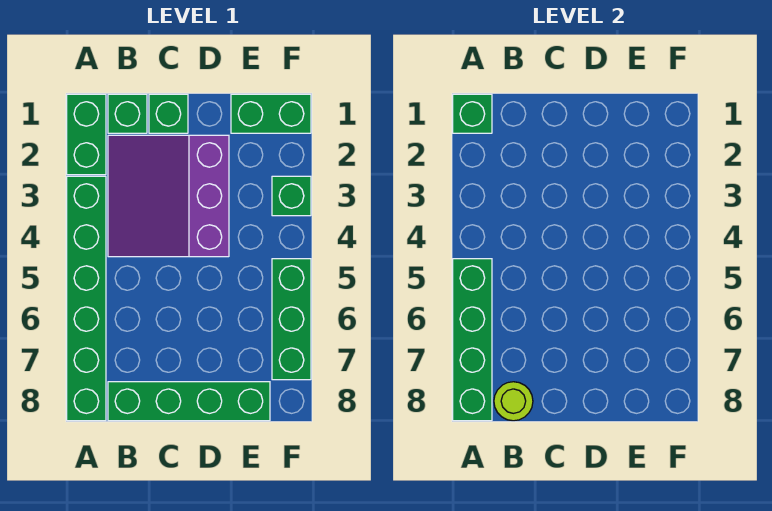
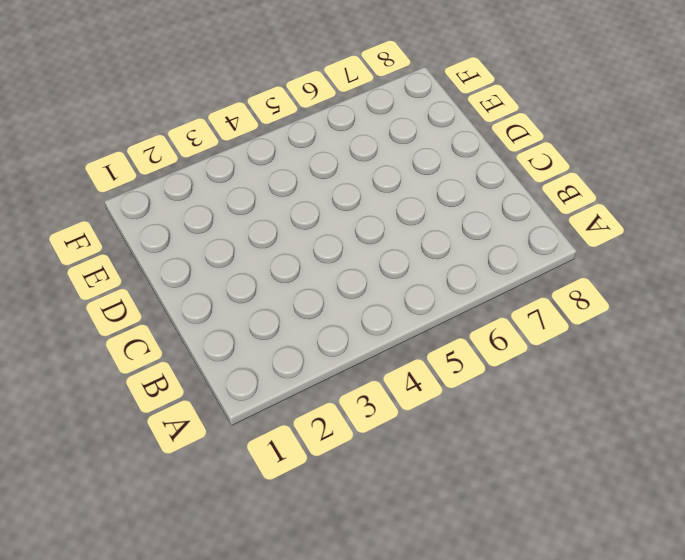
none -> green 1x2 brick [67,94,106,175]
none -> green 1x6 brick [67,176,106,421]
none -> green 1x1 brick [108,94,147,133]

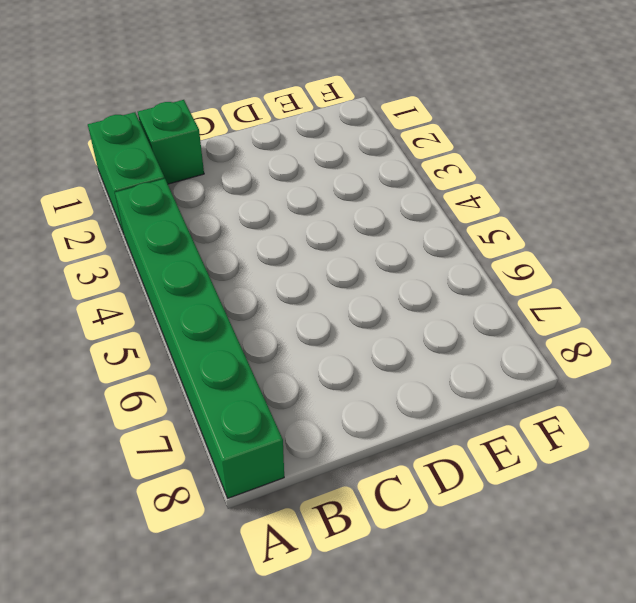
none -> purple 3x3 slope [108,135,229,257]
none -> green 1x4 brick [108,382,270,421]
none -> green 1x1 brick [149,94,188,133]

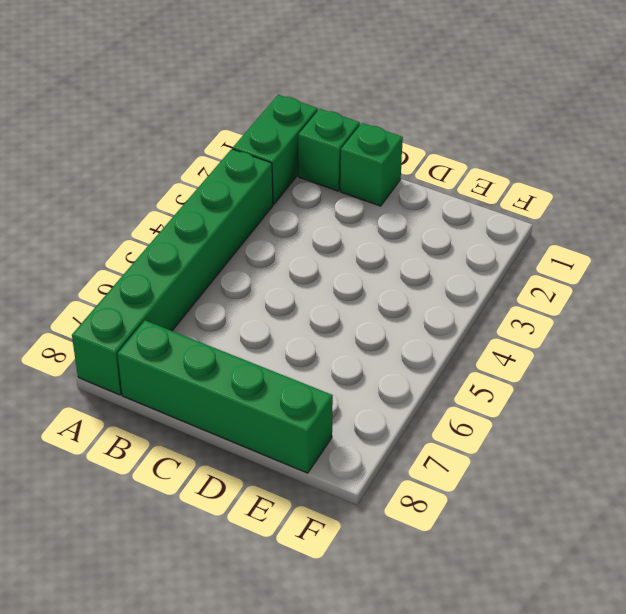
none -> purple 3x3 slope [108,135,229,257]
none -> green 1x2 brick [231,94,311,133]
none -> green 1x1 brick [272,176,311,216]

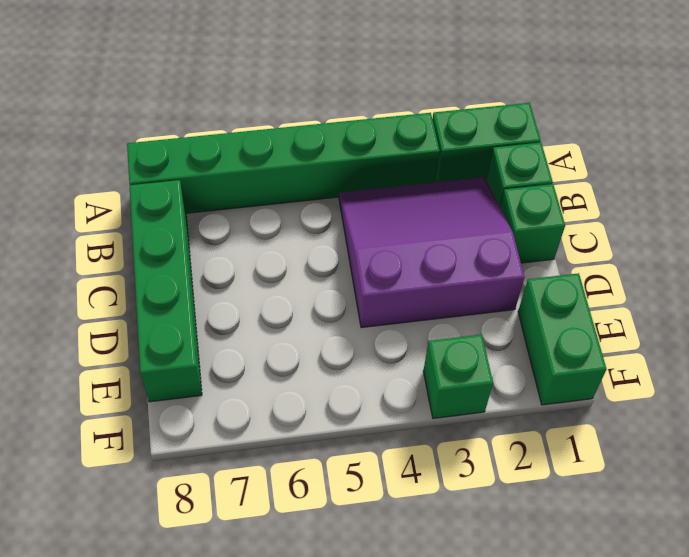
none -> green 1x3 brick [272,259,311,380]
none -> green 1x1 brick [453,94,492,133]
none -> green 1x4 brick [453,259,492,421]

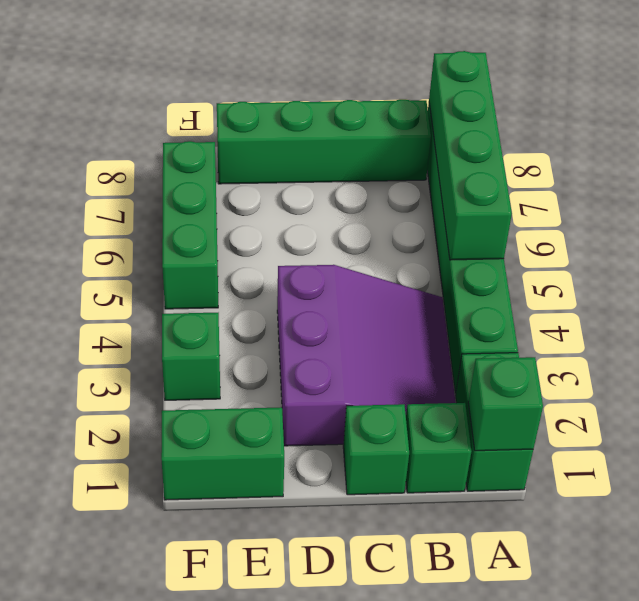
none -> lime 1x1 round brick [494,382,533,421]

